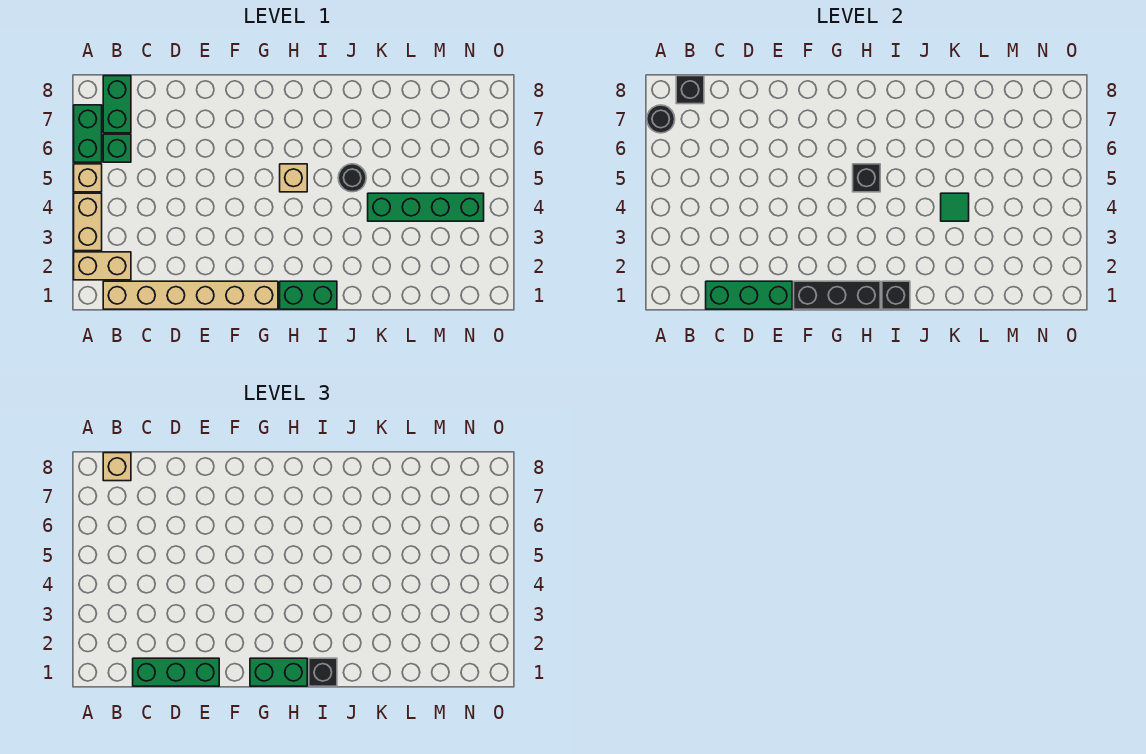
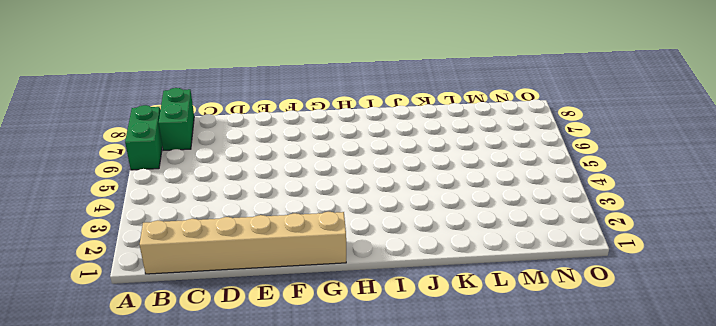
none -> tan 1x2 brick [74,252,131,280]
none -> tan 1x2 brick [74,193,102,251]
none -> tan 1x1 brick [74,164,102,192]

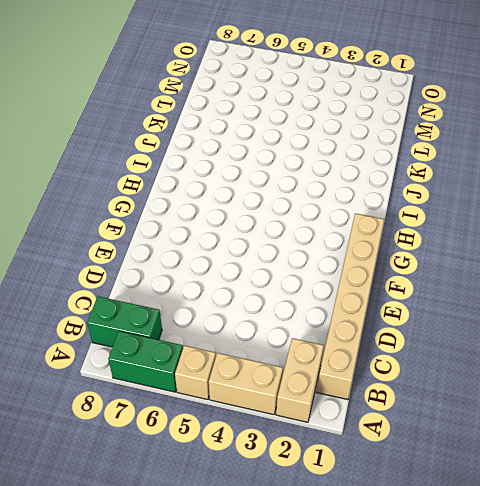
none -> green 1x1 brick [103,134,131,162]
none -> green 1x2 brick [280,281,337,309]
none -> tan 1x1 brick [280,164,307,192]

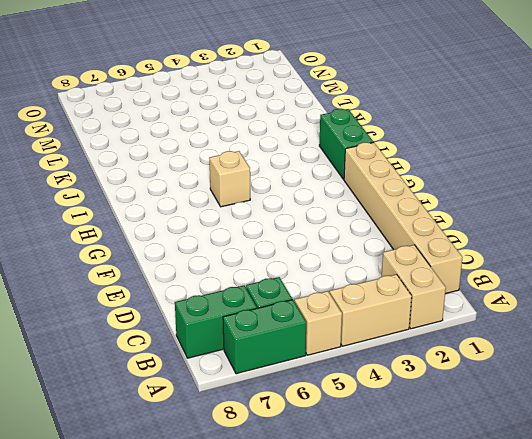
none -> black 1x1 round brick [338,164,366,192]
none -> green 1x4 brick [368,193,484,221]
none -> black 1x1 round brick [647,105,675,133]

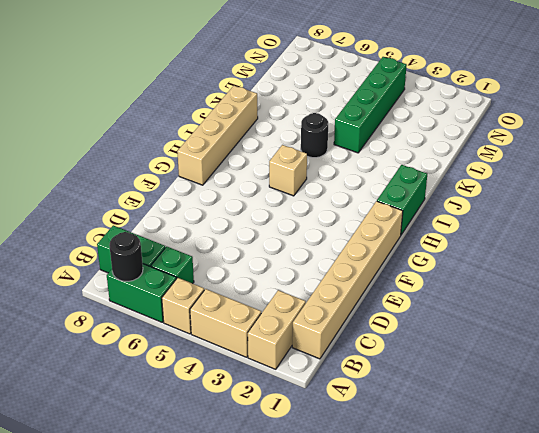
tan 1x4 brick [177,86,258,185] -> none
none -> black 1x1 brick [676,76,704,104]
none -> green 1x3 brick [706,281,792,309]
none -> black 1x3 brick [794,281,880,309]

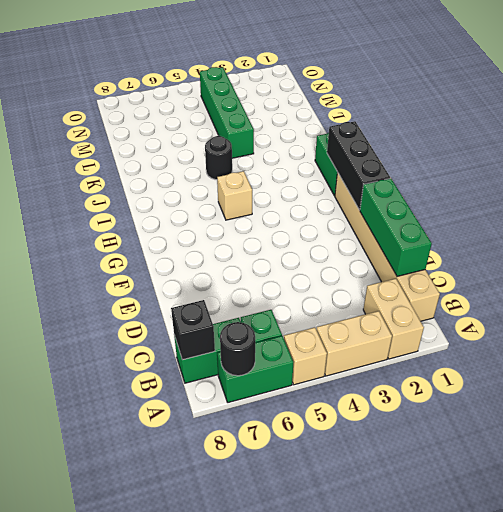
none -> black 1x1 brick [853,164,880,192]
none -> black 1x1 brick [882,281,910,309]
none -> green 1x1 tile [941,193,969,221]

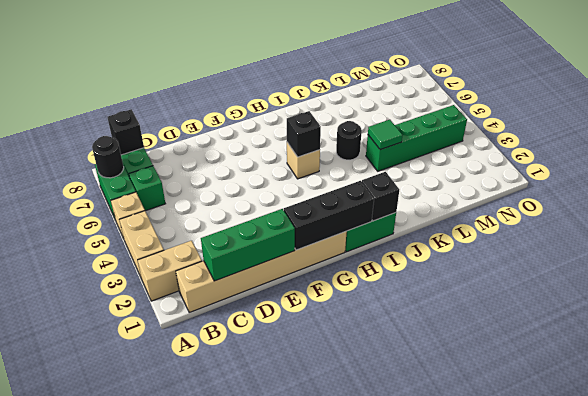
none -> tan 1x1 brick [103,453,131,481]
none -> green 1x3 brick [133,658,219,686]
none -> green 1x2 brick [250,658,307,686]

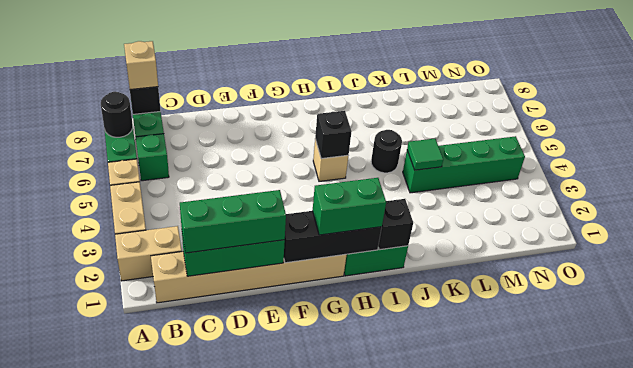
none -> black 1x1 brick [309,658,337,686]

